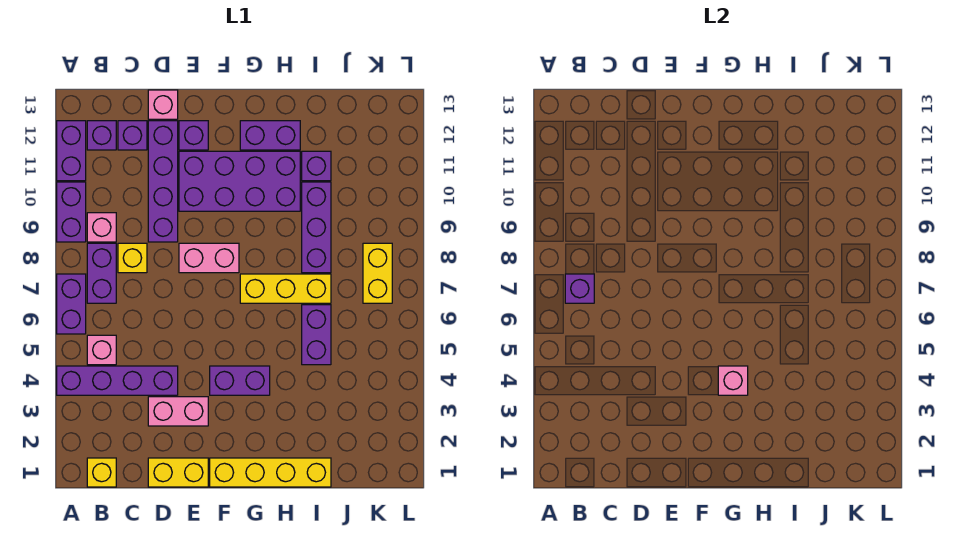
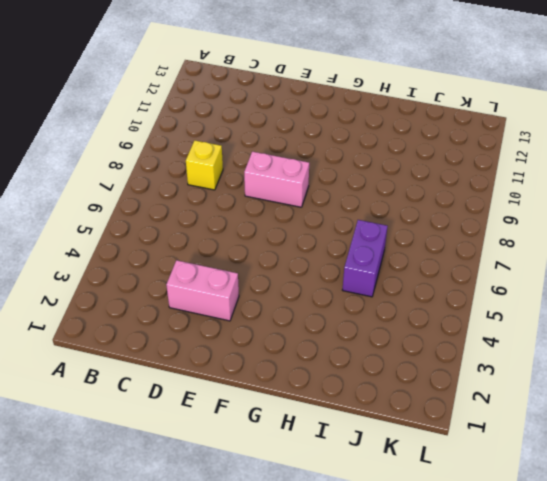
none -> purple 1x4 brick [57,366,178,395]
none -> purple 1x2 brick [57,274,86,334]
none -> purple 1x2 brick [57,182,86,242]

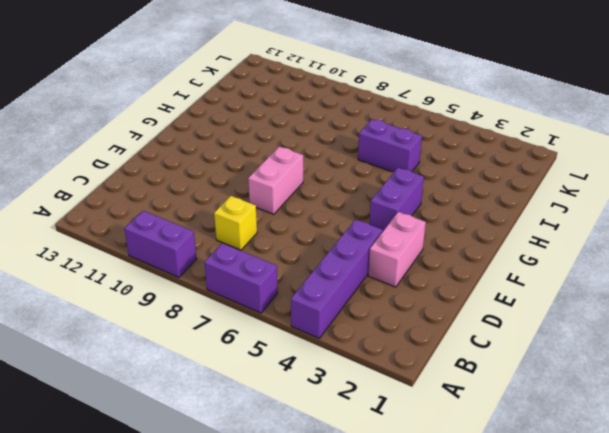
none -> purple 1x2 brick [57,121,86,181]
none -> yellow 1x1 brick [87,458,116,487]
none -> pink 1x1 brick [87,335,116,365]

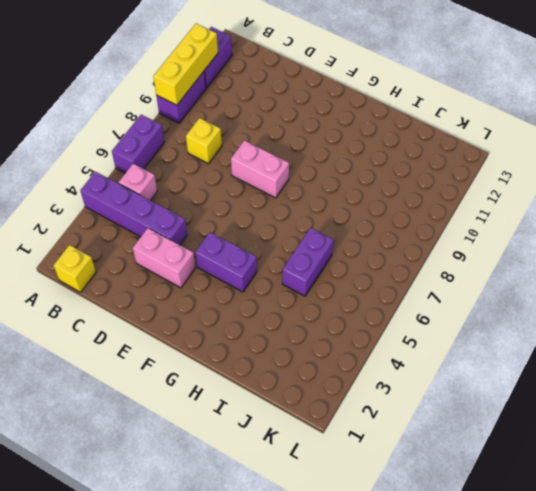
yellow 1x3 brick [153,24,218,105] -> yellow 1x3 brick turned to [240,274,331,303]
none -> purple 1x2 brick [87,243,116,303]
none -> pink 1x1 brick [87,213,116,242]
none -> purple 1x1 brick [87,121,116,150]

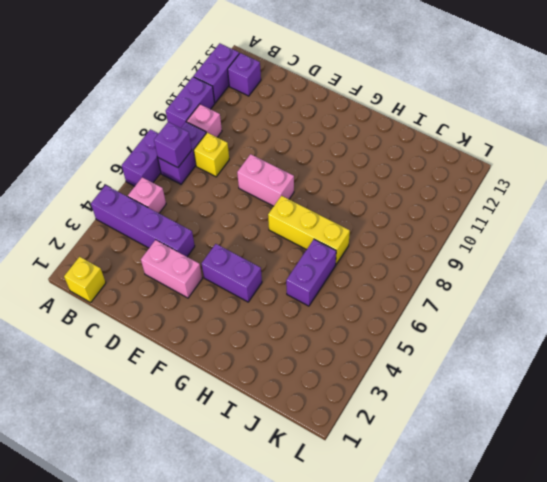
none -> purple 1x1 brick [118,121,147,150]
none -> yellow 1x2 brick [148,458,208,487]
none -> purple 1x4 brick [148,121,178,242]

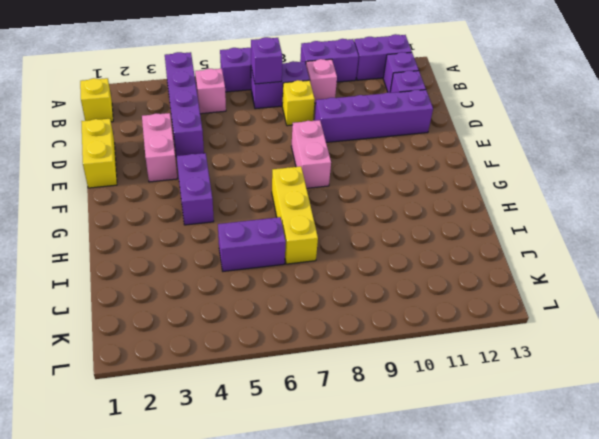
none -> pink 1x1 brick [148,90,178,119]
none -> purple 2x4 brick [179,151,300,211]
none -> purple 1x1 brick [179,121,208,150]

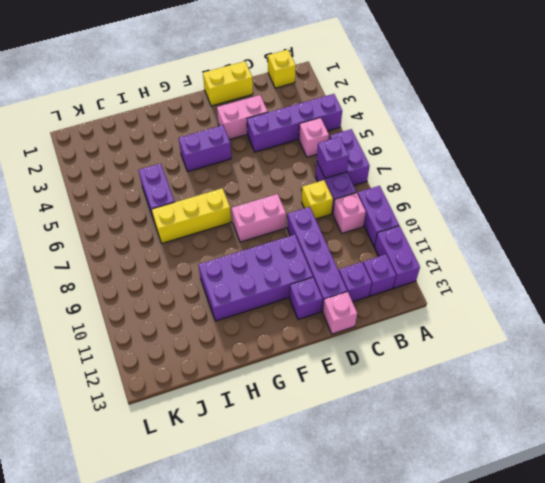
none -> yellow 1x4 brick [210,458,331,487]
none -> purple 1x2 brick [240,121,300,150]
none -> purple 1x3 brick [302,182,331,273]

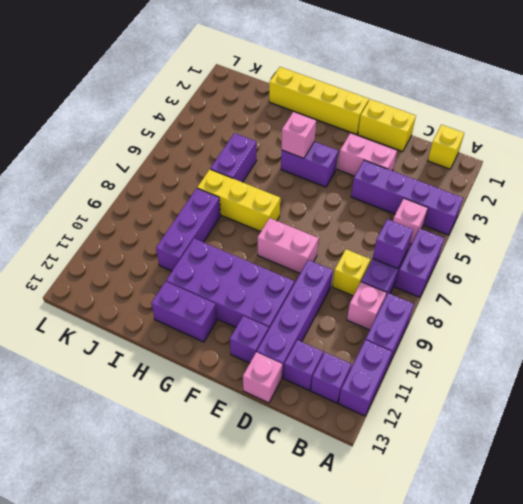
none -> purple 1x1 brick [302,151,331,181]
none -> yellow 1x2 brick [363,243,392,303]

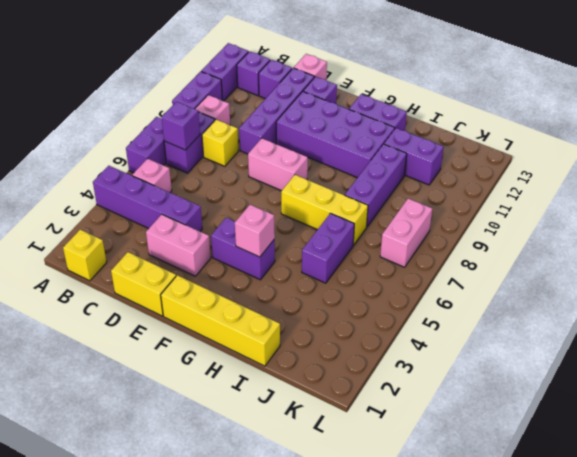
purple 1x2 brick [384,128,444,185] -> purple 1x1 brick [302,151,331,181]
pink 1x2 brick [380,199,432,267] -> yellow 1x2 brick [363,243,392,303]

